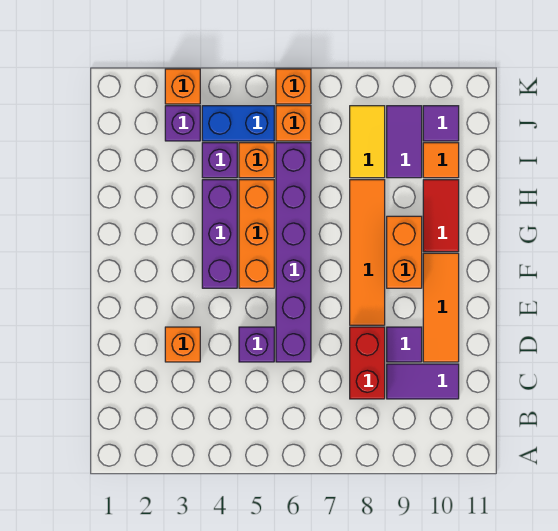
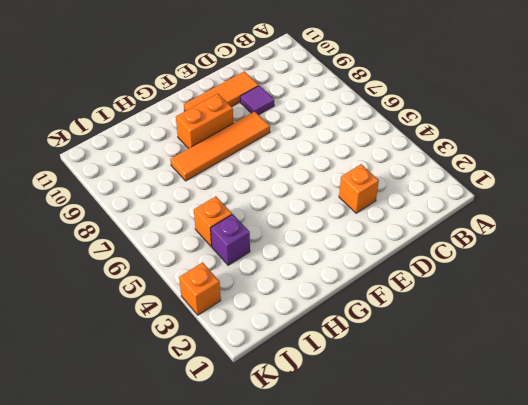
none -> red 1x2 brick [350,327,385,399]
none -> purple 1x2 tile [387,364,459,399]
none -> purple 1x1 brick [239,327,274,362]

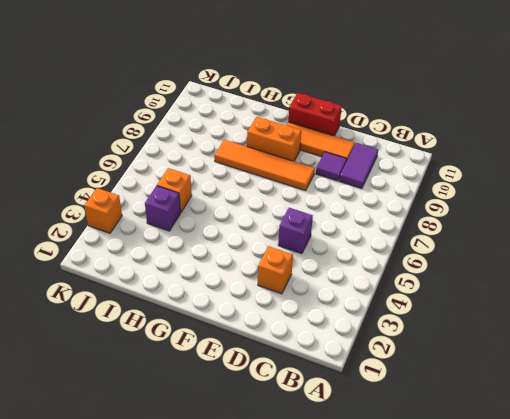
red 1x2 brick [288,93,342,136] -> red 1x2 brick moved to [350,327,385,399]
none -> purple 1x6 brick [276,143,311,362]
none -> purple 1x3 brick [202,180,237,288]
none -> orange 1x3 brick [239,180,274,288]

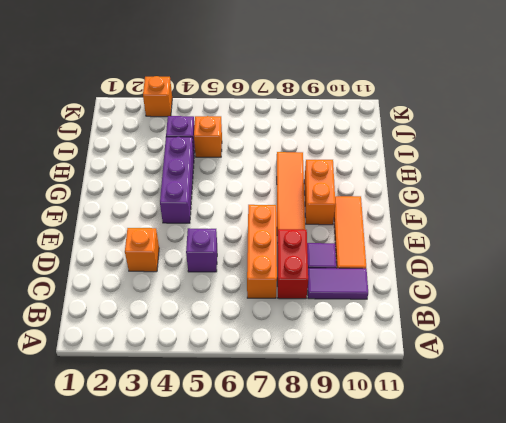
orange 1x3 brick [247,205,277,298] -> orange 1x3 brick moved to [239,180,274,288]
none -> purple 1x6 brick [276,143,311,362]
none -> red 1x2 tile [423,180,459,252]
none -> yellow 1x2 tile [350,106,385,178]

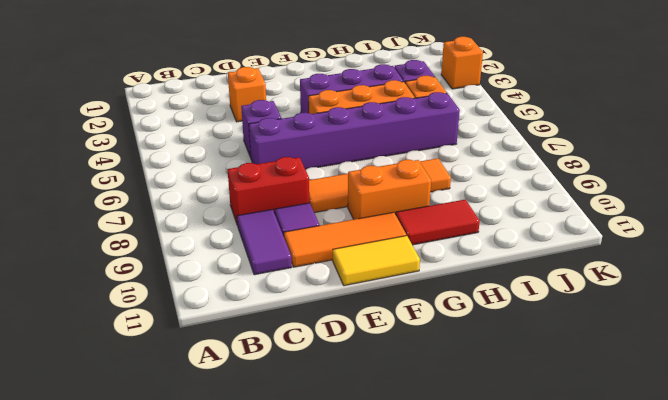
yellow 1x2 tile [333,236,420,286] -> yellow 1x2 tile moved to [350,106,385,178]
none -> purple 1x2 tile [387,106,422,178]
none -> orange 1x1 tile [423,143,459,178]
none -> purple 1x1 brick [165,106,200,141]

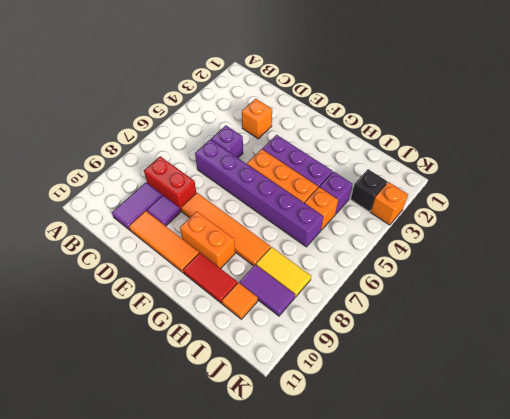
black 1x1 brick [351,169,387,212] -> purple 1x1 brick [165,106,200,141]
none -> blue 1x2 brick [202,106,274,141]
none -> orange 1x1 brick [276,106,311,141]
none -> purple 1x1 tile [423,106,459,141]

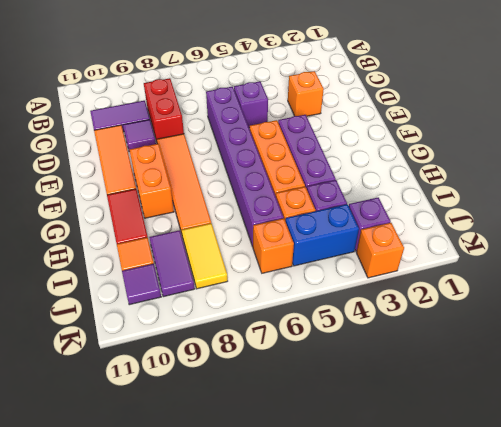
none -> orange 1x1 brick [276,69,311,104]

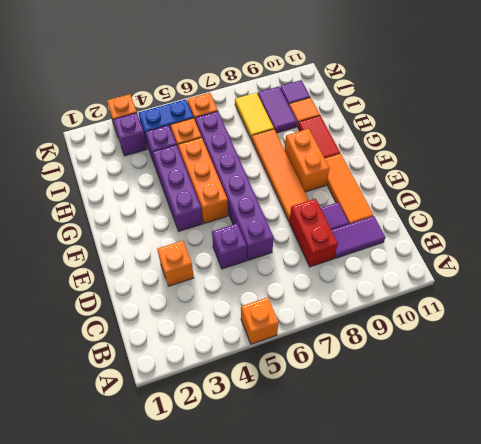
orange 1x1 brick [241,297,279,344] -> orange 1x1 brick moved to [276,69,311,104]

